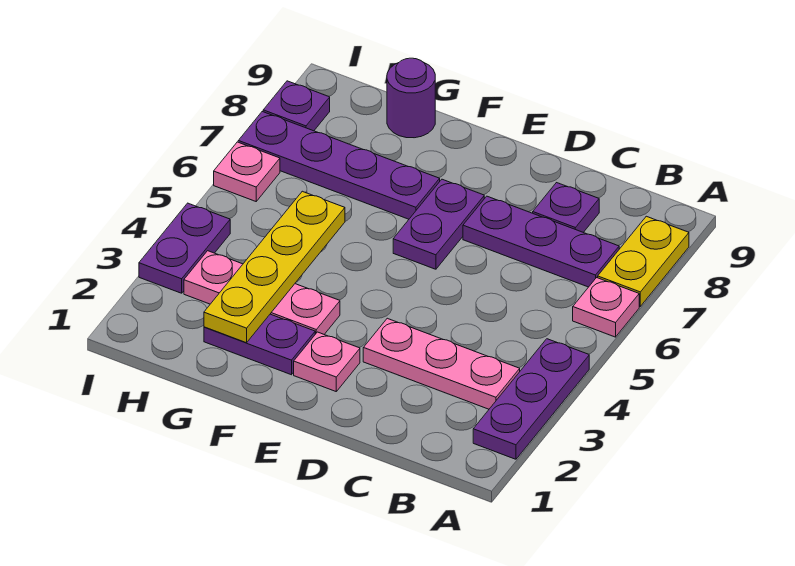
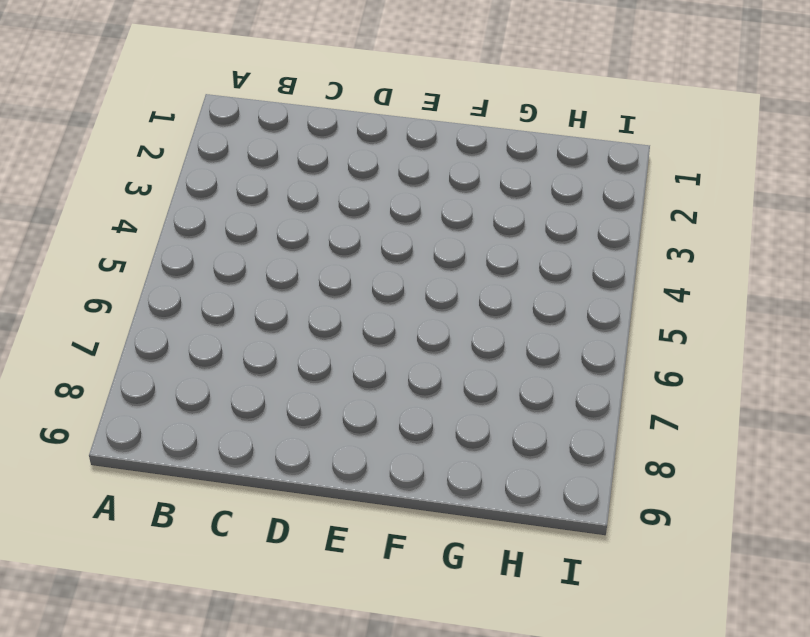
none -> purple 1x3 plate [473,339,589,459]
none -> pink 1x1 plate [573,278,639,337]
none -> yellow 1x2 plate [598,216,689,306]

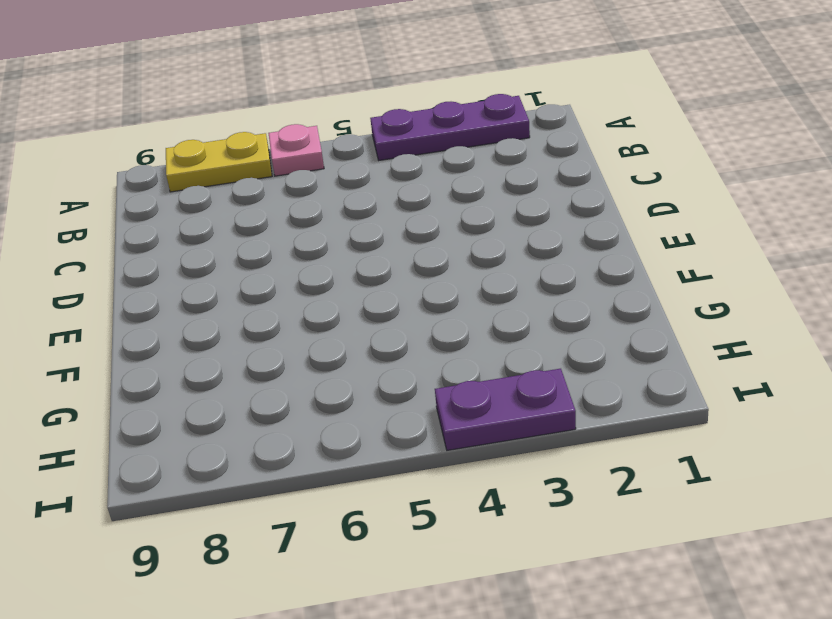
none -> pink 1x3 plate [363,318,520,409]
none -> purple 1x3 plate [463,196,619,287]
none -> purple 1x1 plate [533,183,599,232]

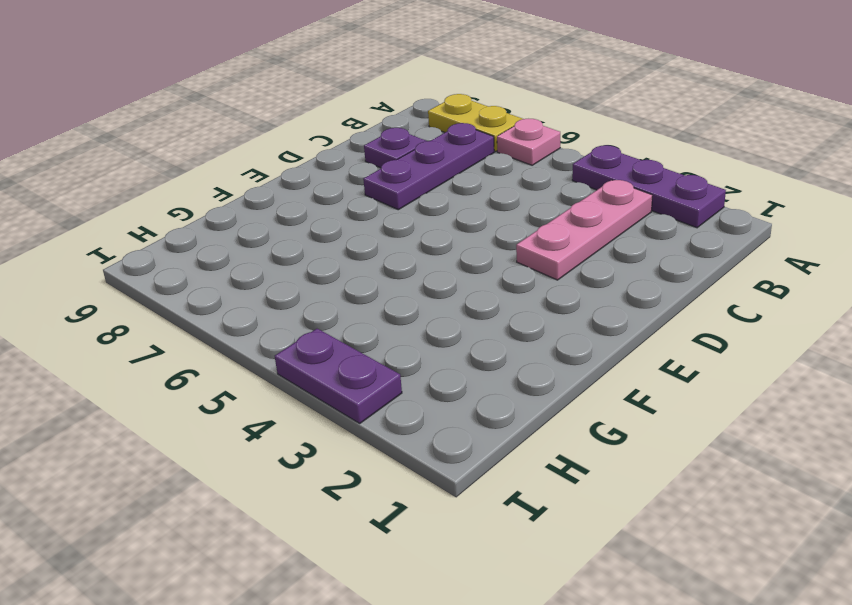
none -> pink 1x1 plate [294,332,360,391]
none -> purple 1x2 plate [393,179,484,269]
none -> purple 1x2 plate [204,314,315,375]

